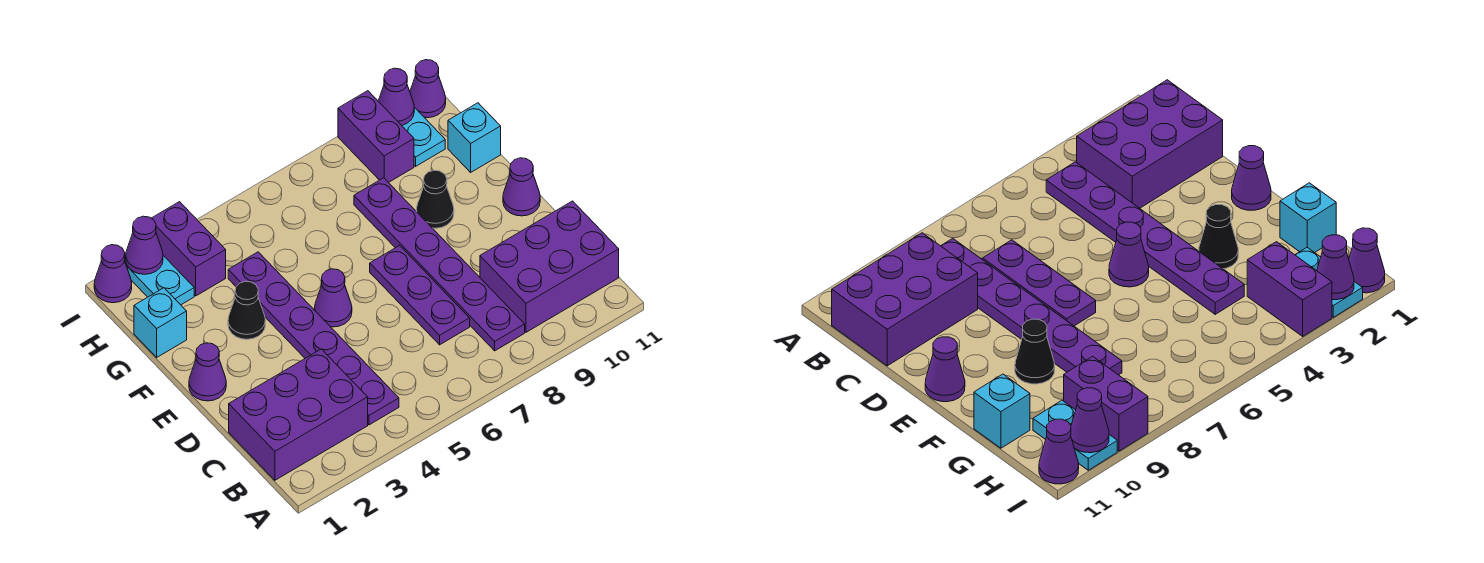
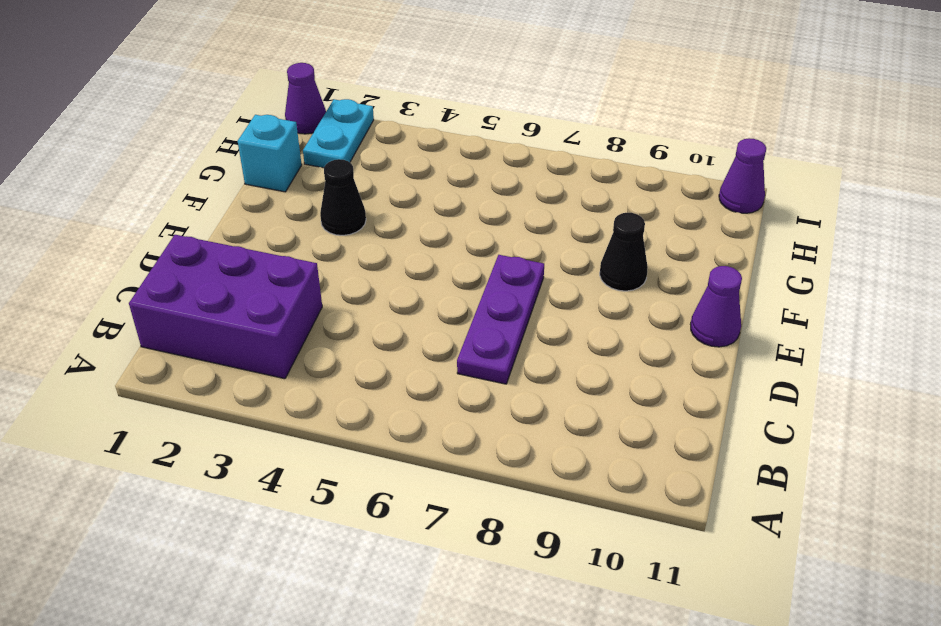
none -> purple 1x6 plate [228,252,399,425]
none -> purple 1x6 plate [354,178,525,351]
none -> purple 2x3 brick [480,201,619,332]

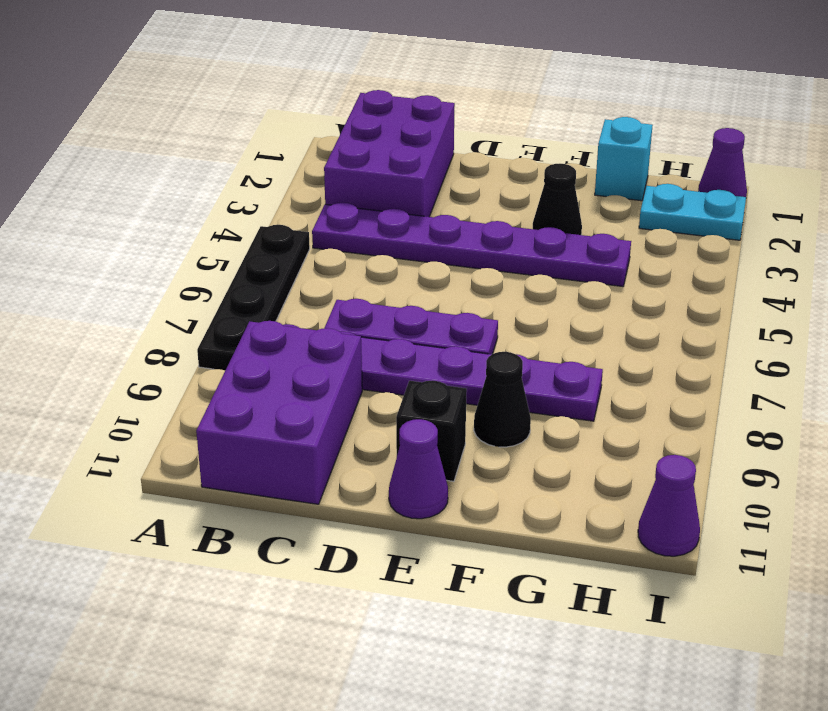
black 1x4 plate [197,225,310,370] -> none
black 1x1 brick [396,381,467,481] -> none
none -> purple 1x1 cone [189,343,226,401]
none -> purple 1x1 cone [315,269,352,327]
none -> cyan 1x1 brick [448,103,501,172]

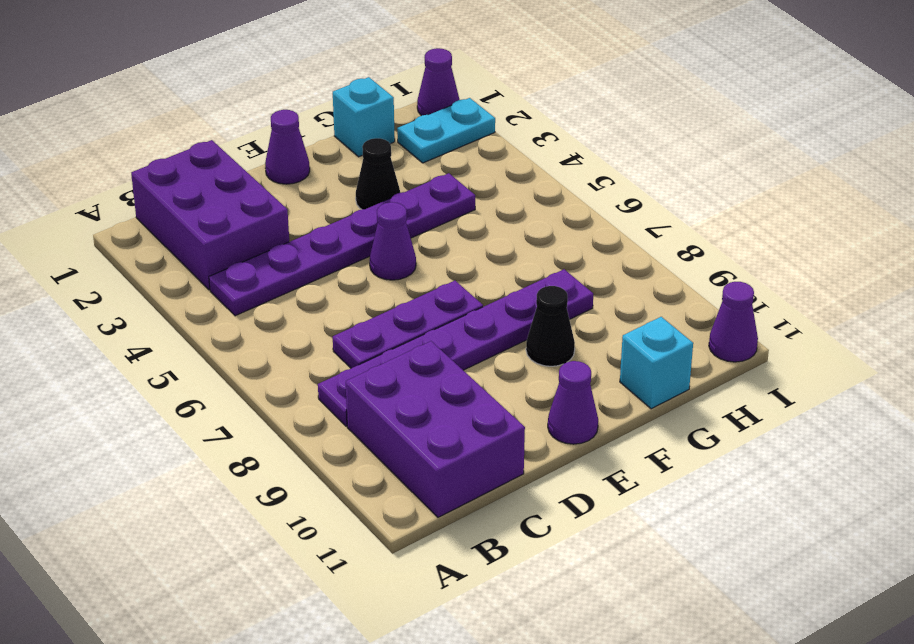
none -> purple 1x2 brick [151,202,226,296]
none -> purple 1x2 brick [338,91,414,183]
none -> cyan 1x2 plate [402,107,445,166]

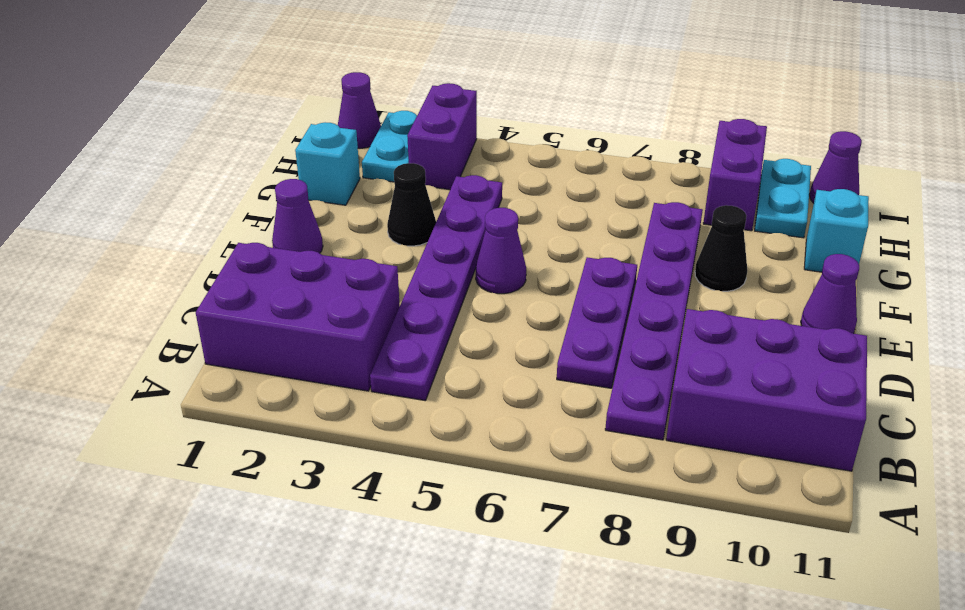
none -> purple 1x1 cone [126,216,163,274]
none -> purple 1x1 cone [378,68,414,125]

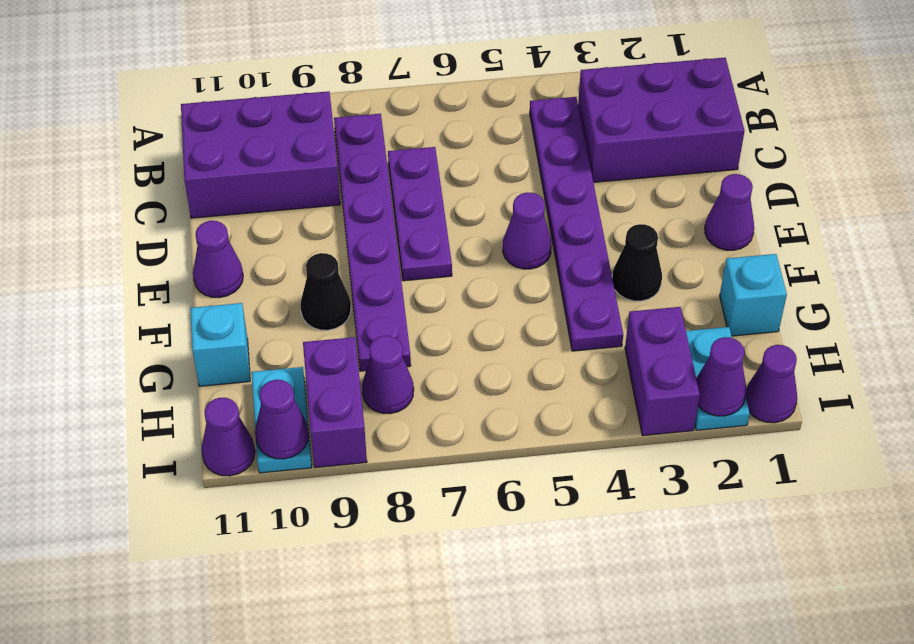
purple 1x1 cone [362,336,414,414] -> none

